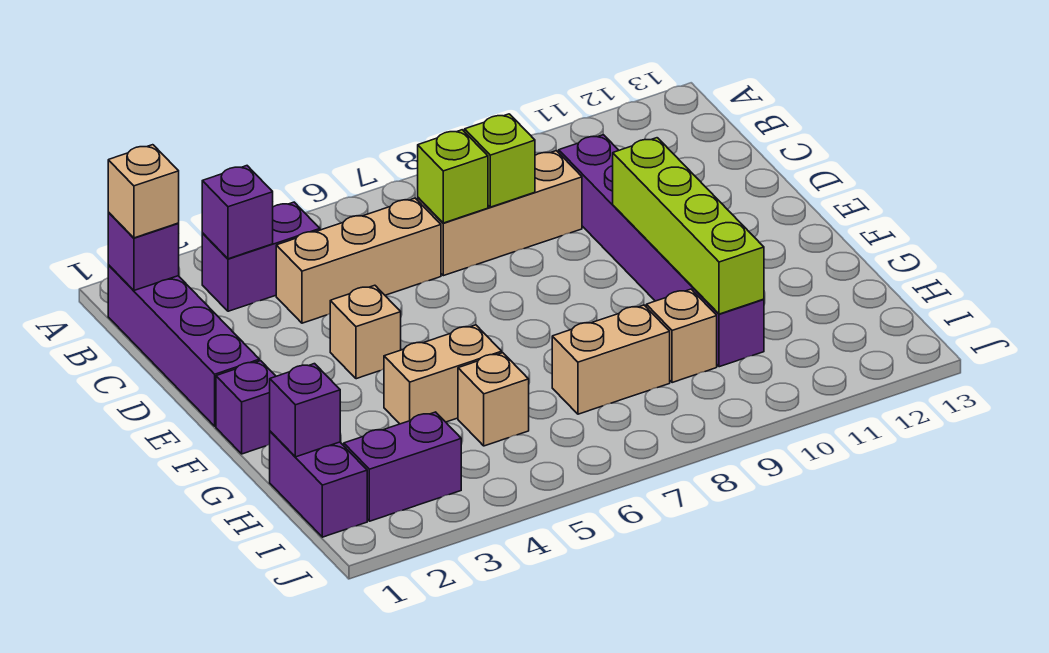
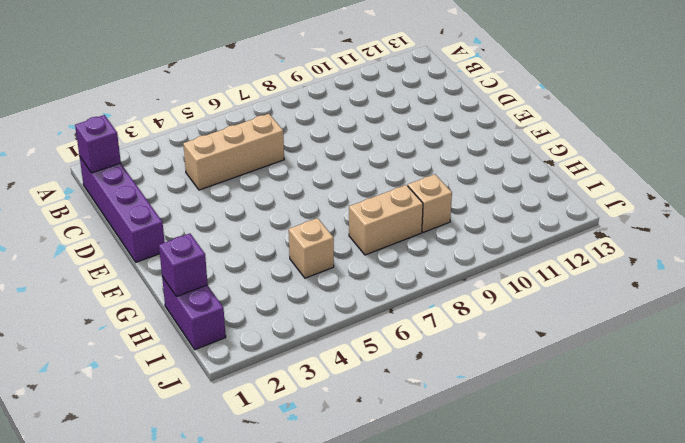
none -> purple 1x2 brick [202,202,320,311]
none -> tan 1x3 brick [418,151,582,276]
none -> purple 1x6 brick [559,135,764,367]

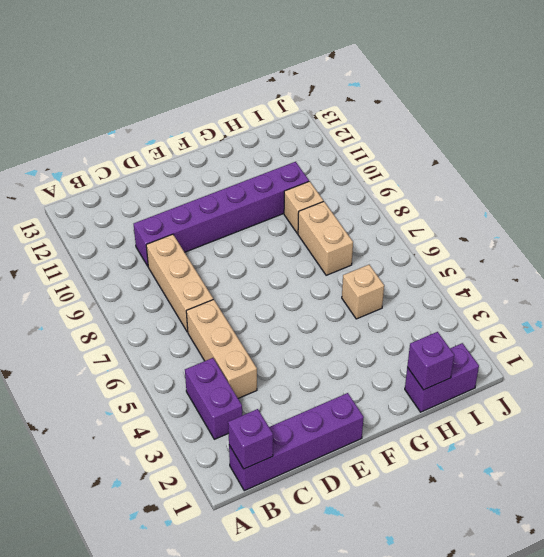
none -> tan 1x1 brick [330,285,401,379]
none -> purple 1x1 brick [216,361,276,454]
none -> tan 1x2 brick [384,325,502,424]

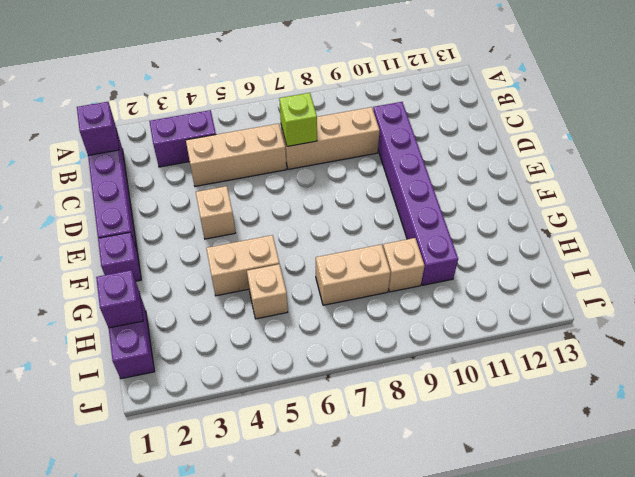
none -> purple 1x2 brick [344,412,461,521]
none -> purple 1x1 brick [202,166,273,259]
none -> lime 1x1 brick [465,114,535,207]

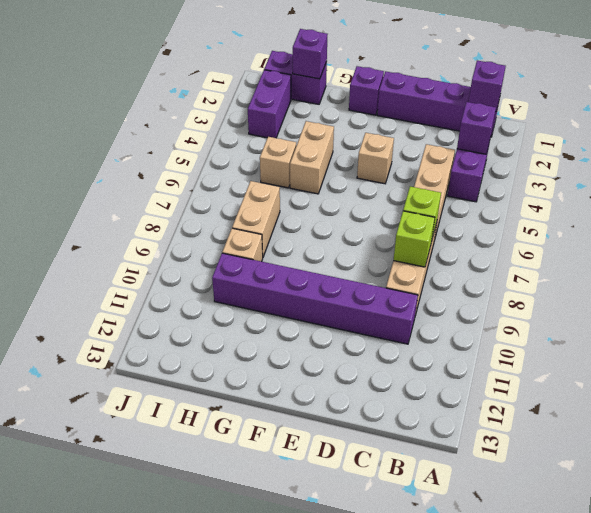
none -> lime 1x4 brick [613,138,764,314]
none -> tan 1x1 brick [108,145,179,238]

